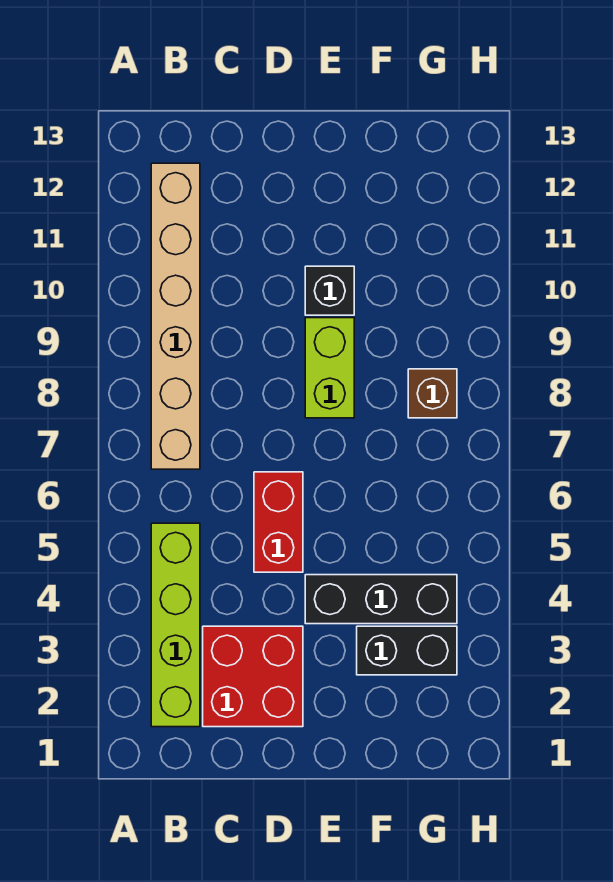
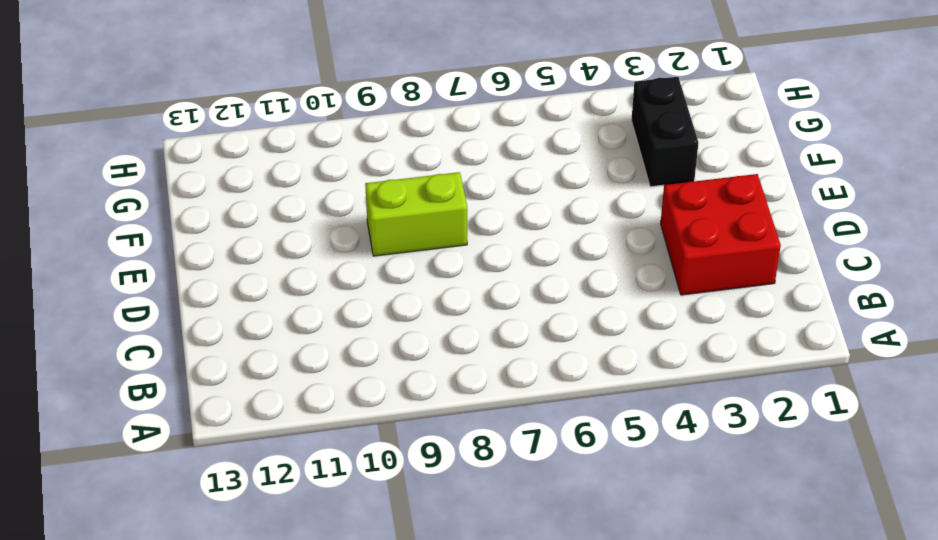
none -> lime 1x4 brick [151,523,200,727]
none -> tan 1x6 brick [151,163,200,469]

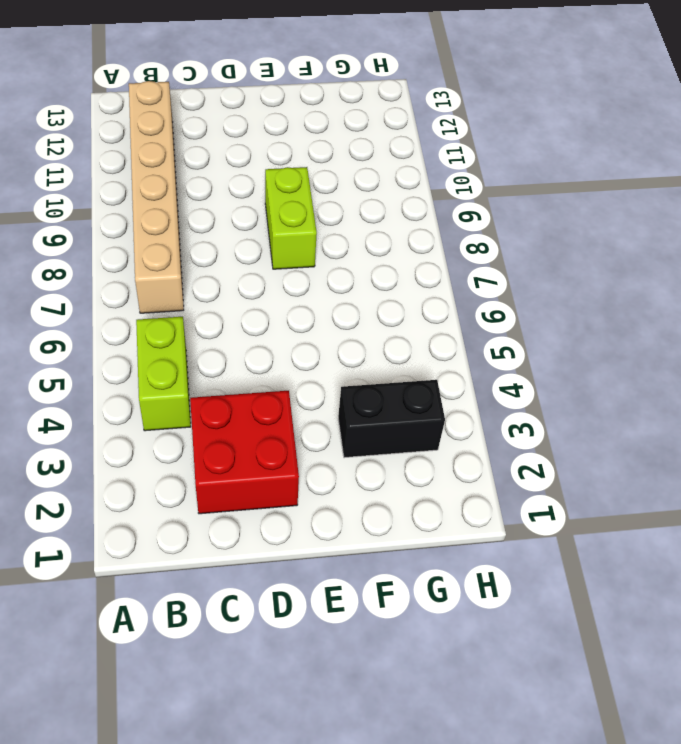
lime 1x2 brick [136,317,191,431] -> lime 1x4 brick [151,523,200,727]
none -> red 1x2 brick [254,472,303,572]
none -> black 1x3 brick [305,575,457,624]

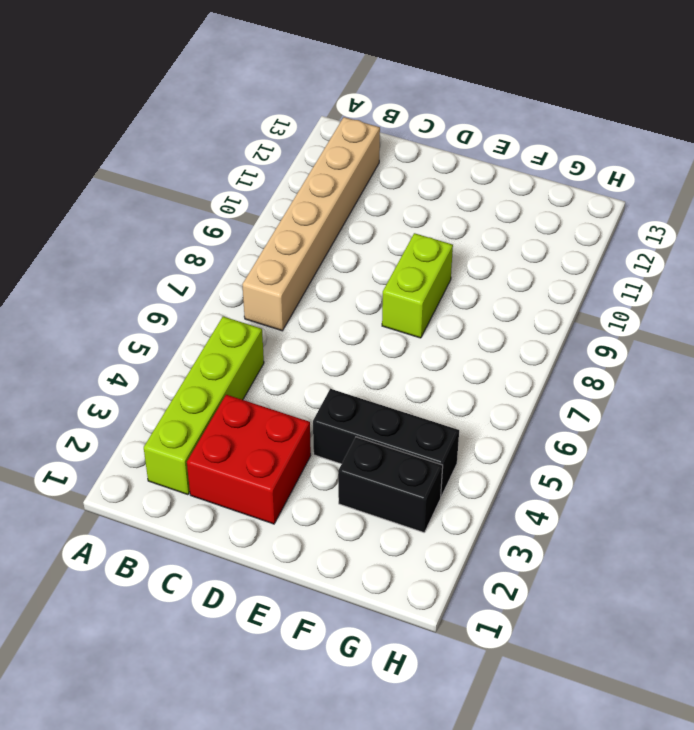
none -> red 1x2 brick [254,472,303,572]
none -> black 1x1 brick [305,266,354,315]

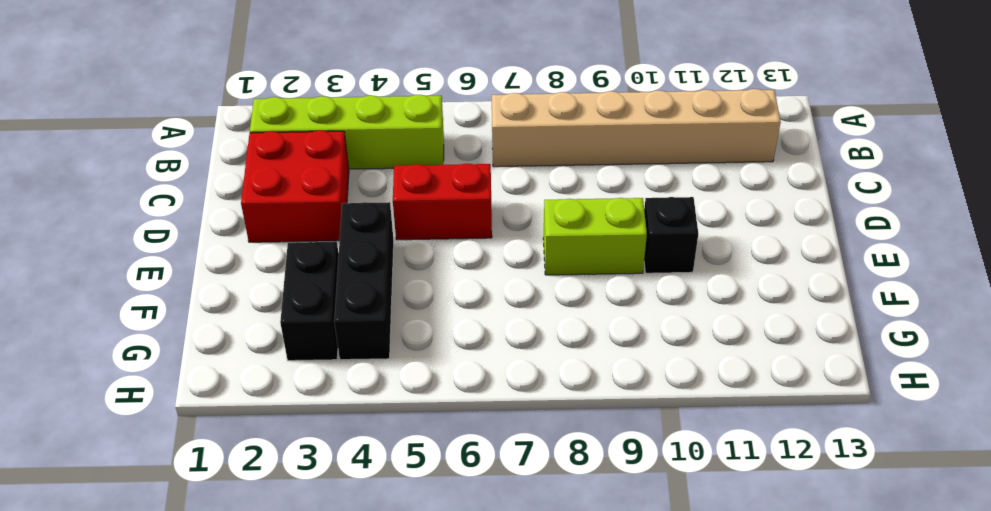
none -> brown 1x1 brick [408,369,457,418]

